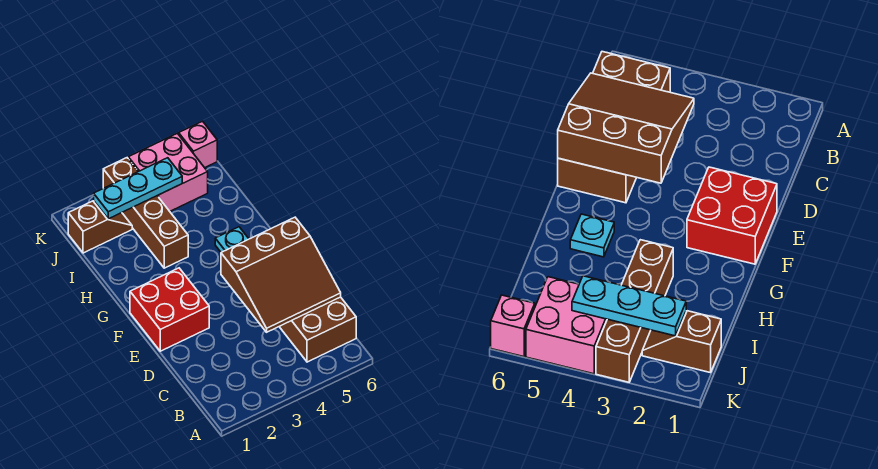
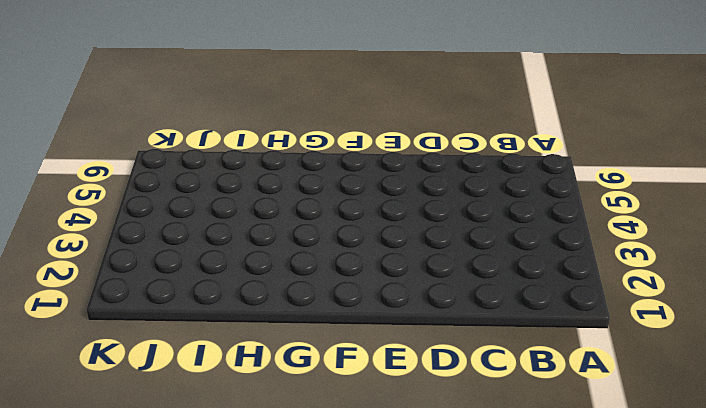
none -> brown 2x4 brick [279,297,356,362]
none -> red 2x2 brick [130,268,209,351]

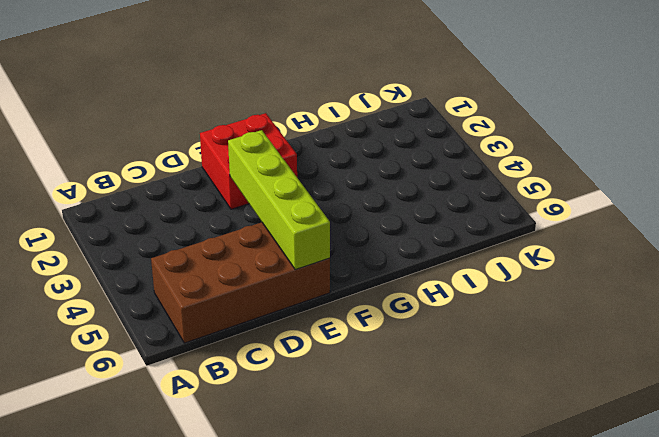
lime 1x4 brick [228,130,330,270] -> brown 3x3 slope [221,217,341,332]
none -> cyan 1x1 plate [215,227,249,252]
none -> brown 1x4 brick [103,158,188,268]

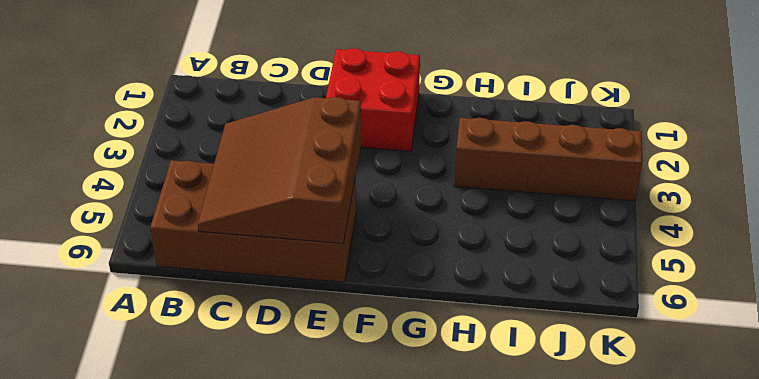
none -> cyan 1x1 plate [215,227,249,252]
none -> brown 1x2 slope [68,201,132,253]

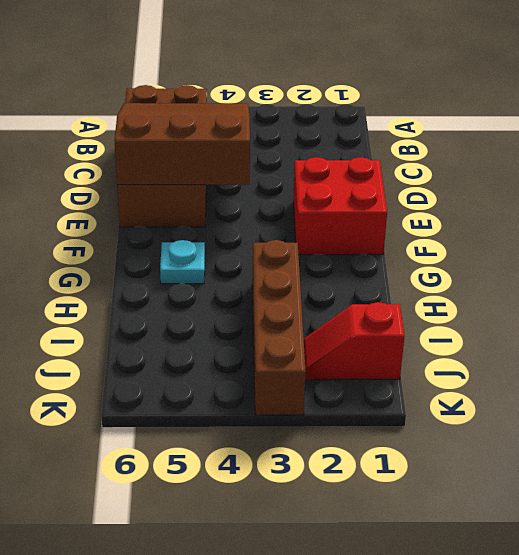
red 1x2 slope [304,302,405,380] -> brown 1x2 slope [68,201,132,253]
none -> pink 2x2 brick [128,133,208,211]
none -> pink 1x1 brick [179,121,217,168]

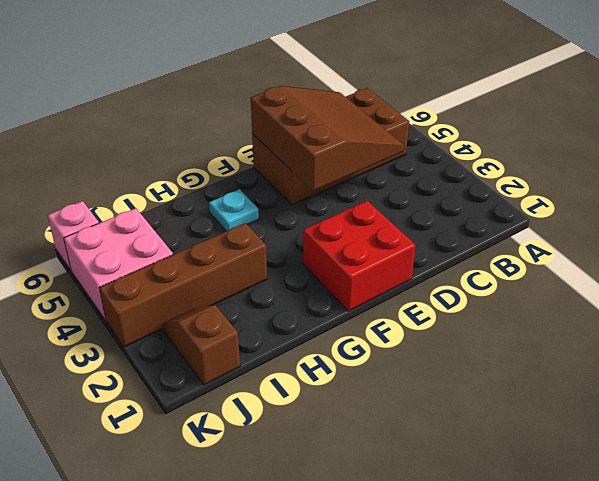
none -> cyan 1x3 plate [94,158,182,219]

